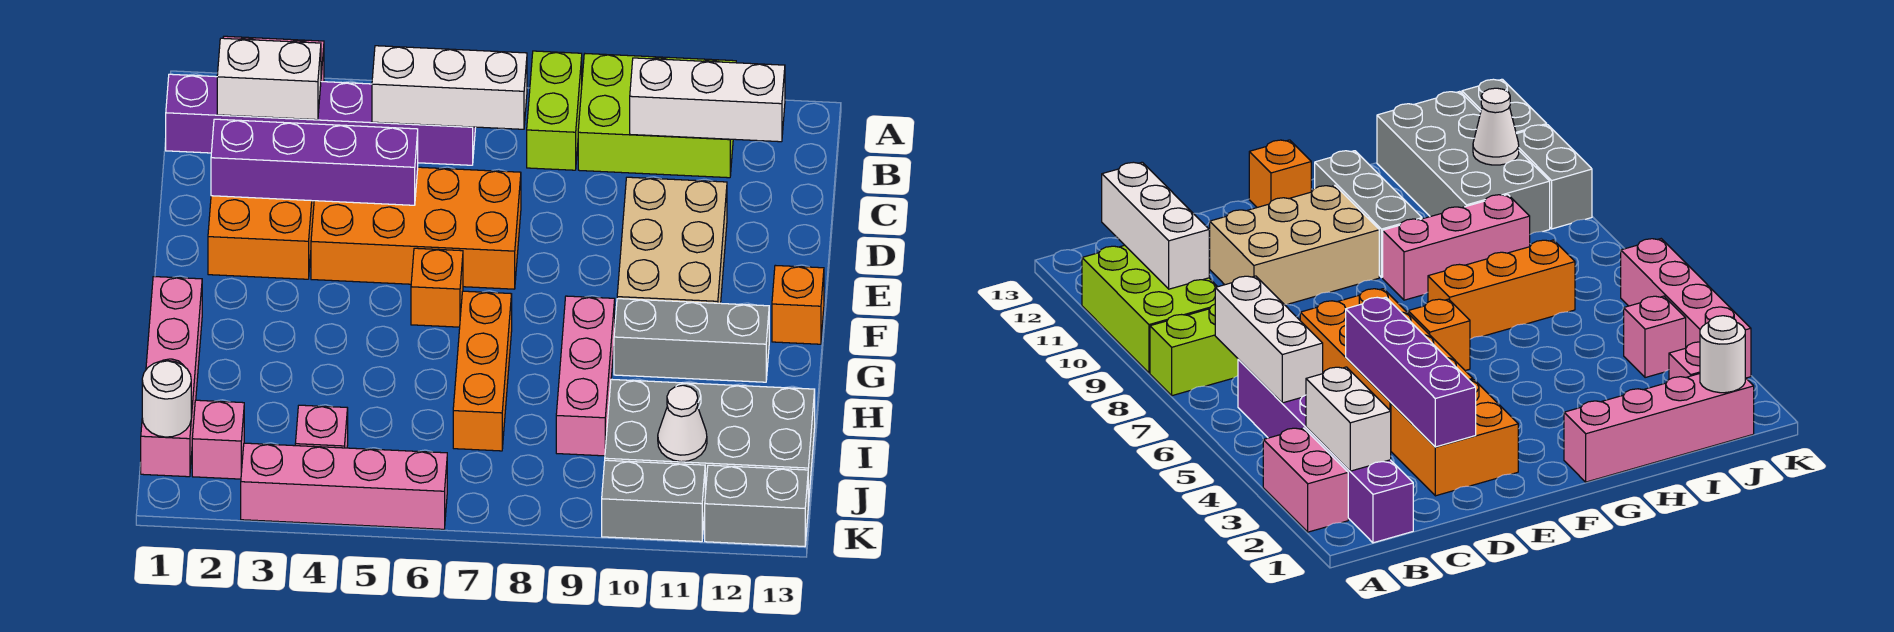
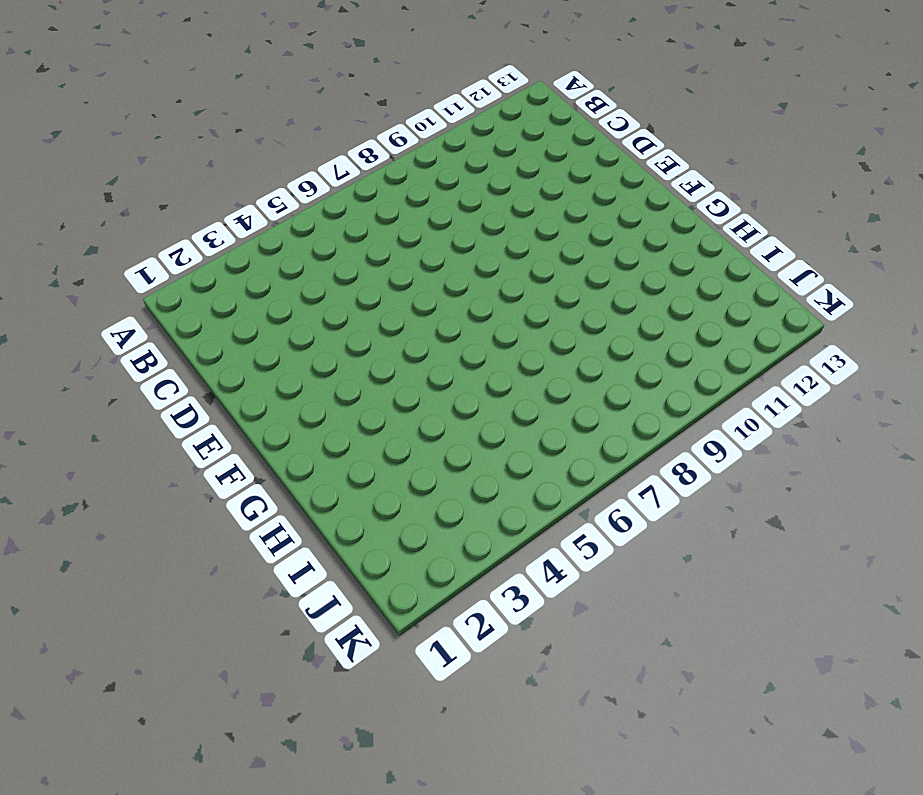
none -> pink 1x2 brick [1263,428,1348,532]
none -> lime 1x2 brick [527,51,582,170]
none -> lime 2x3 brick [578,54,736,178]

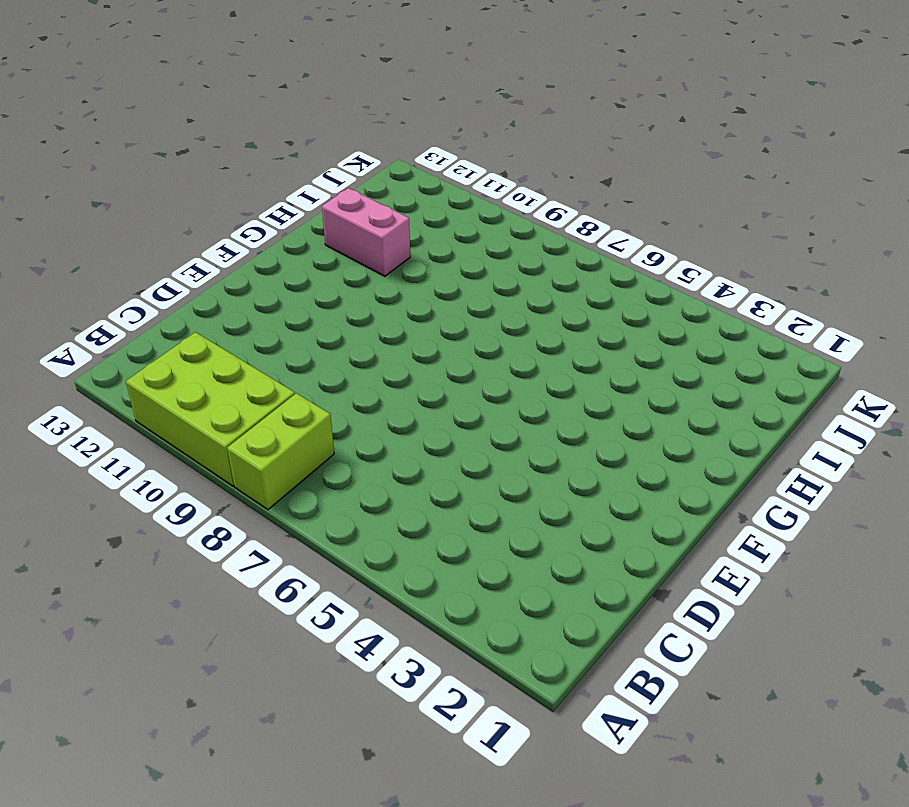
pink 1x2 brick [322,188,410,276] -> pink 1x2 brick moved to [1263,428,1348,532]
none -> purple 1x6 brick [166,74,476,165]
none -> orange 2x2 brick [208,196,314,279]
none -> orange 2x4 brick [311,167,521,289]

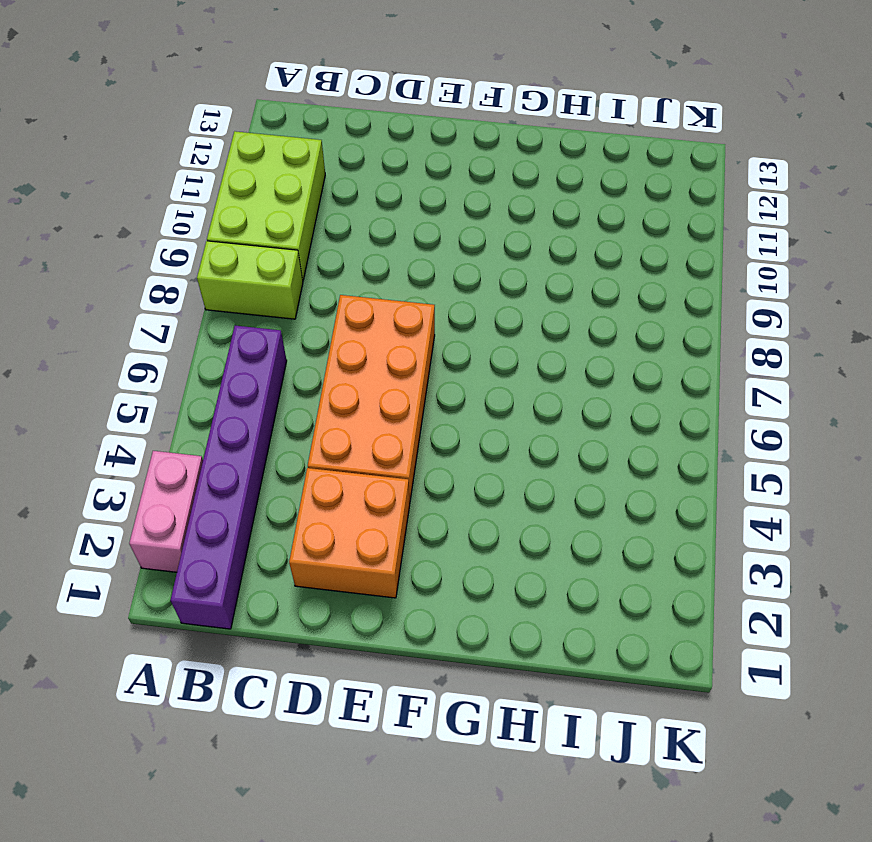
none -> tan 2x3 brick [617,177,727,303]
none -> orange 1x1 brick [411,248,463,327]
none -> orange 1x1 brick [772,265,824,344]

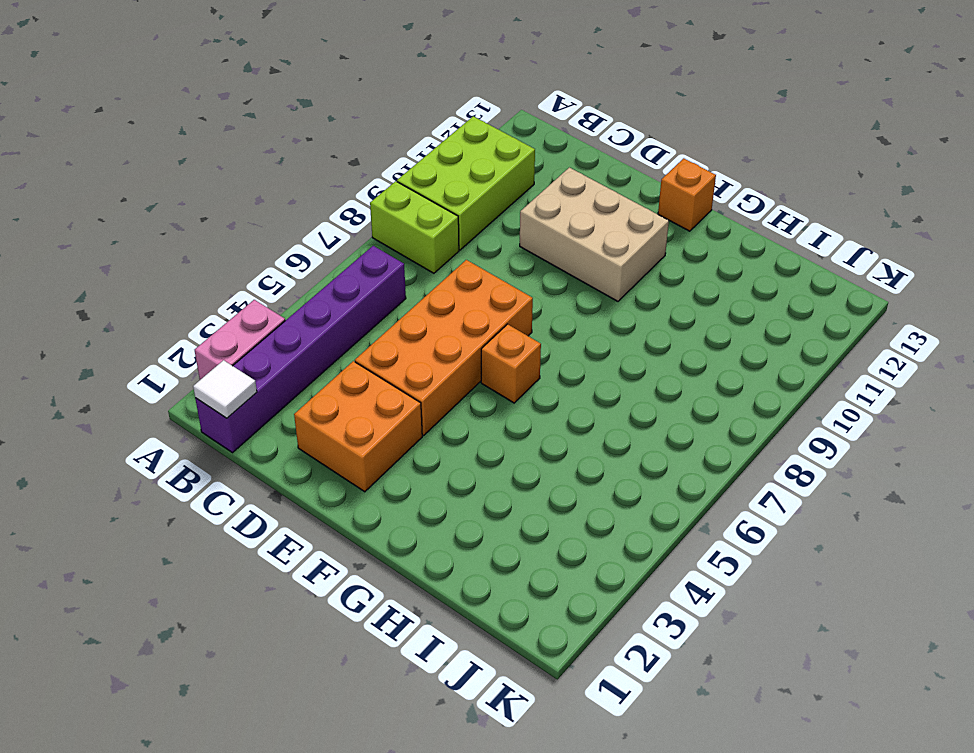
white 1x1 tile [193,360,257,418] -> none
none -> pink 1x4 brick [141,277,202,477]
none -> orange 1x3 brick [453,291,512,451]
none -> pink 1x3 brick [556,296,615,456]

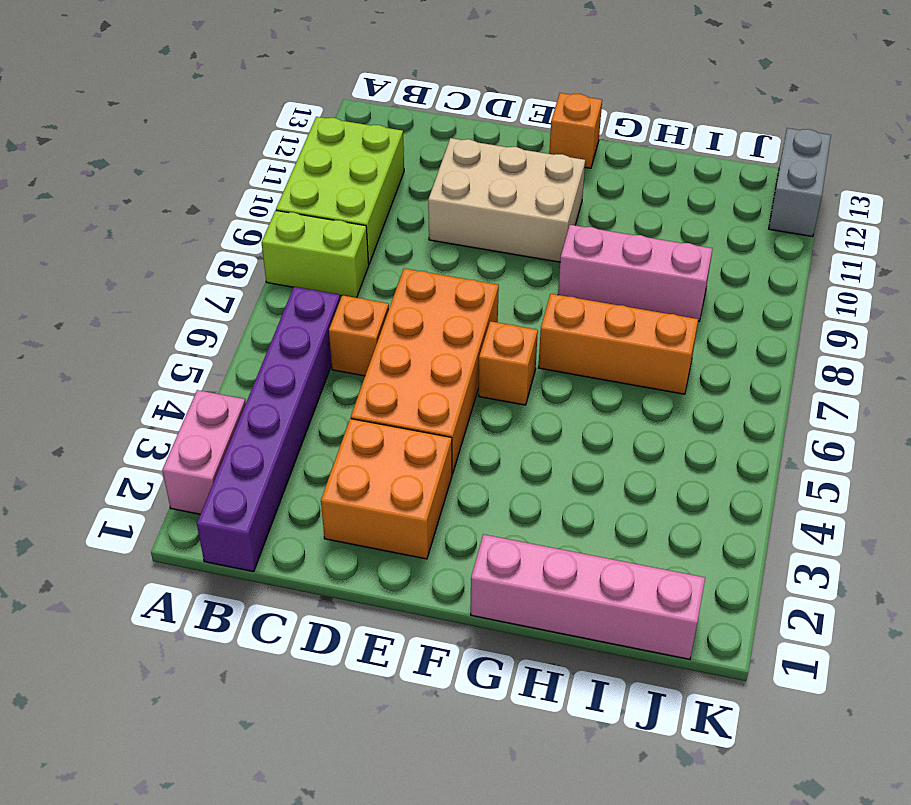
orange 1x1 brick [329,295,389,376] -> none
none -> grey 1x3 brick [614,299,769,382]
none -> grey 2x4 brick [605,379,815,506]
none -> pink 1x1 brick [192,400,244,479]

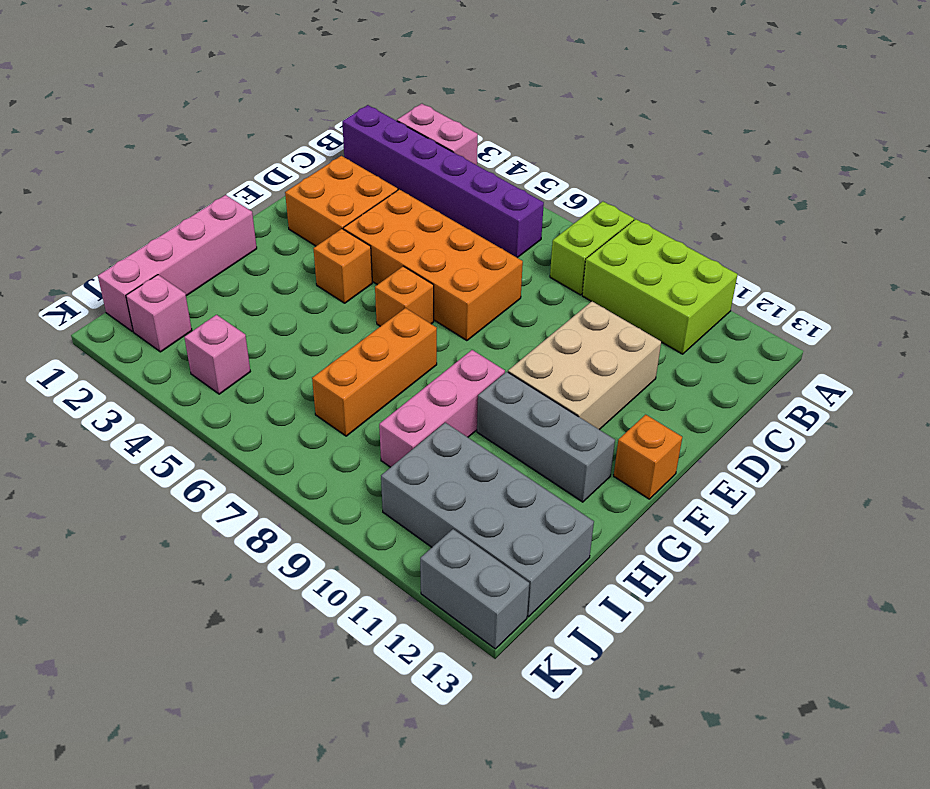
orange 1x1 brick [313,229,372,303] -> none
none -> pink 1x4 brick [241,443,447,529]
none -> grey 1x2 brick [602,460,705,542]
none -> white 1x2 brick [217,38,321,120]

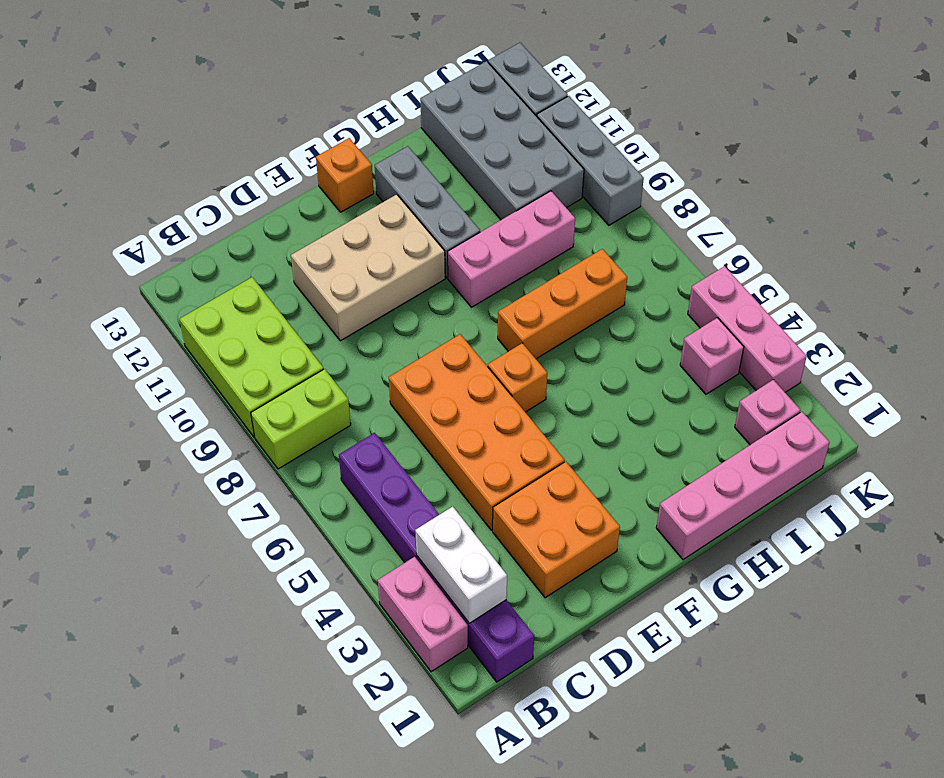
pink 1x3 brick [688,266,807,392] -> pink 1x4 brick [241,443,447,529]
grey 1x3 brick [537,96,644,225] -> grey 1x2 brick [602,460,705,542]
none -> white 1x3 brick [372,46,527,129]
none -> white 1x3 brick [630,58,785,142]
none -> purple 1x4 brick [211,119,418,205]

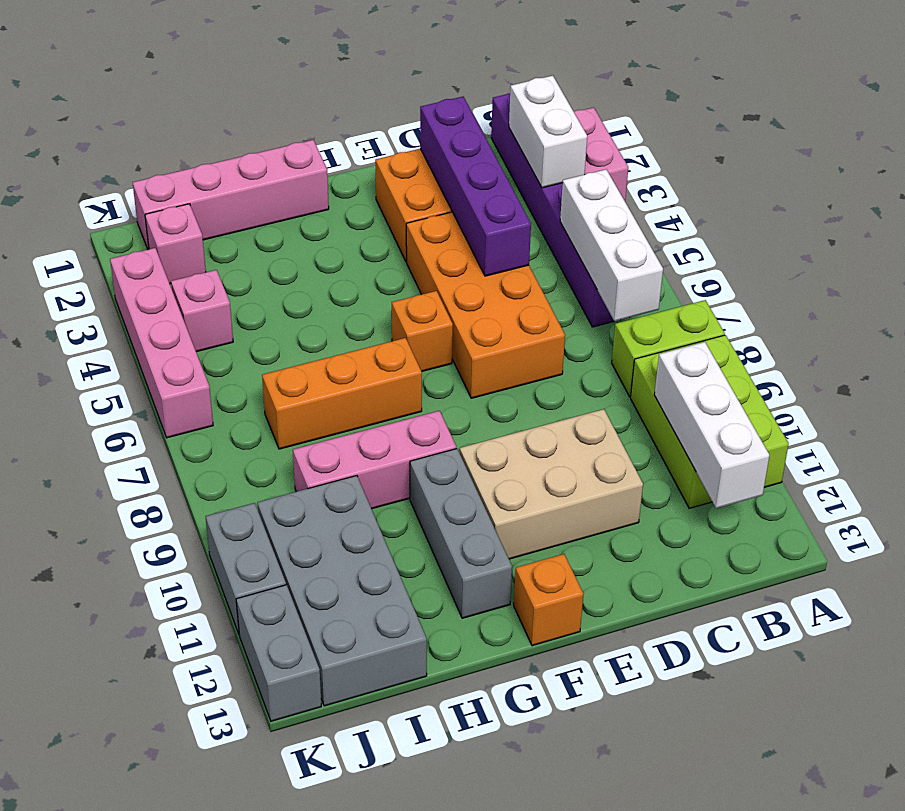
none -> white 1x1 round brick [142,361,191,437]
none -> white 1x1 cone [658,385,707,462]

